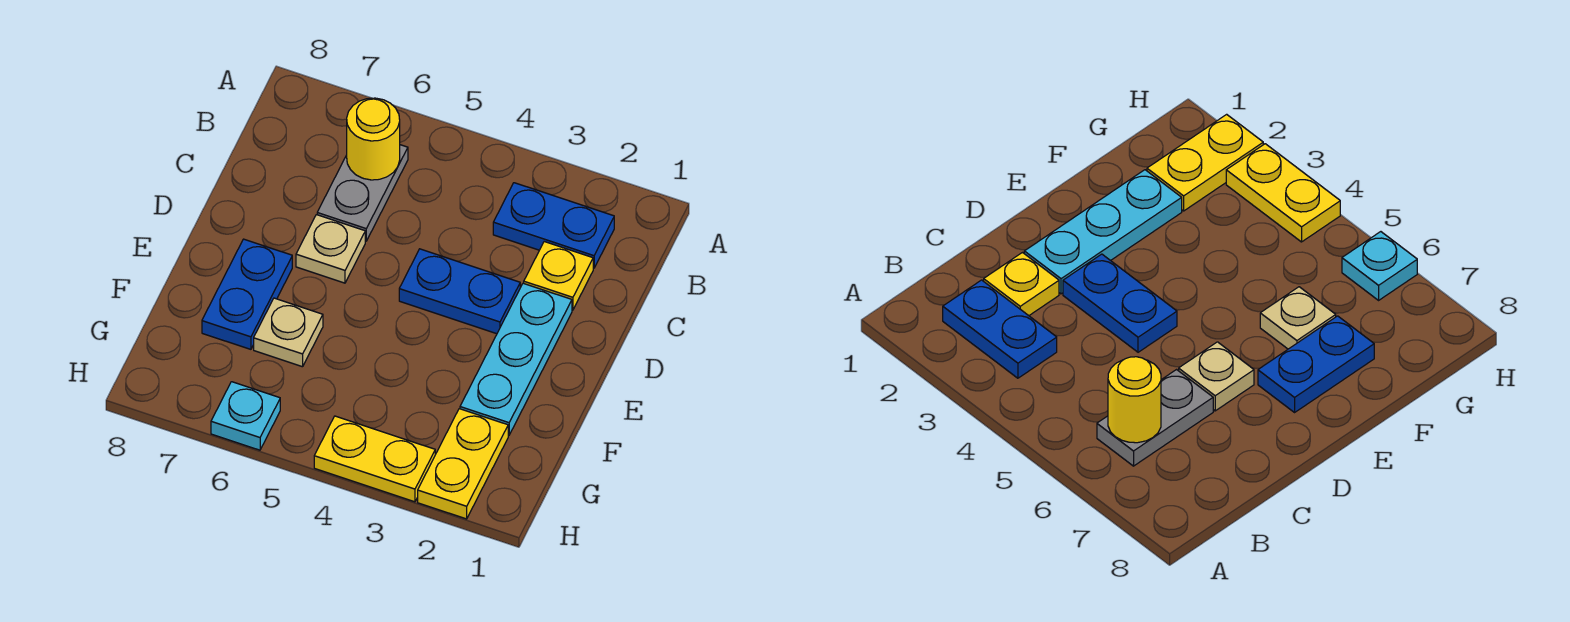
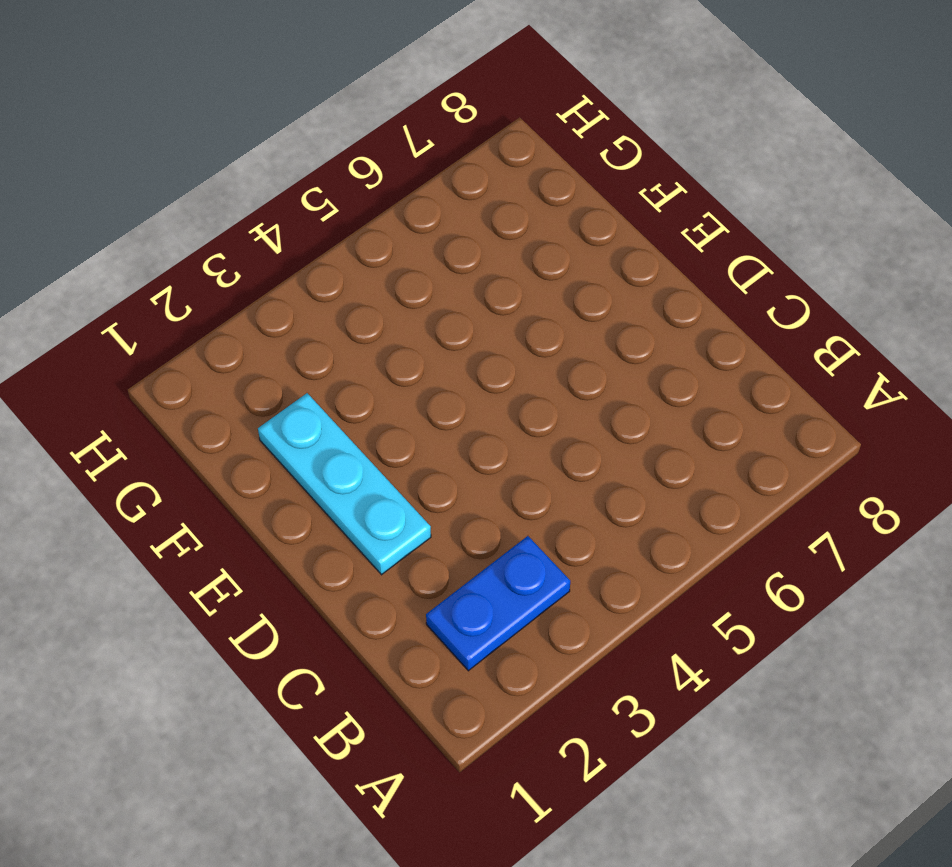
none -> grey 1x2 plate [317,145,408,241]
none -> yellow 1x1 plate [524,242,593,310]
none -> blue 1x2 plate [399,249,520,334]

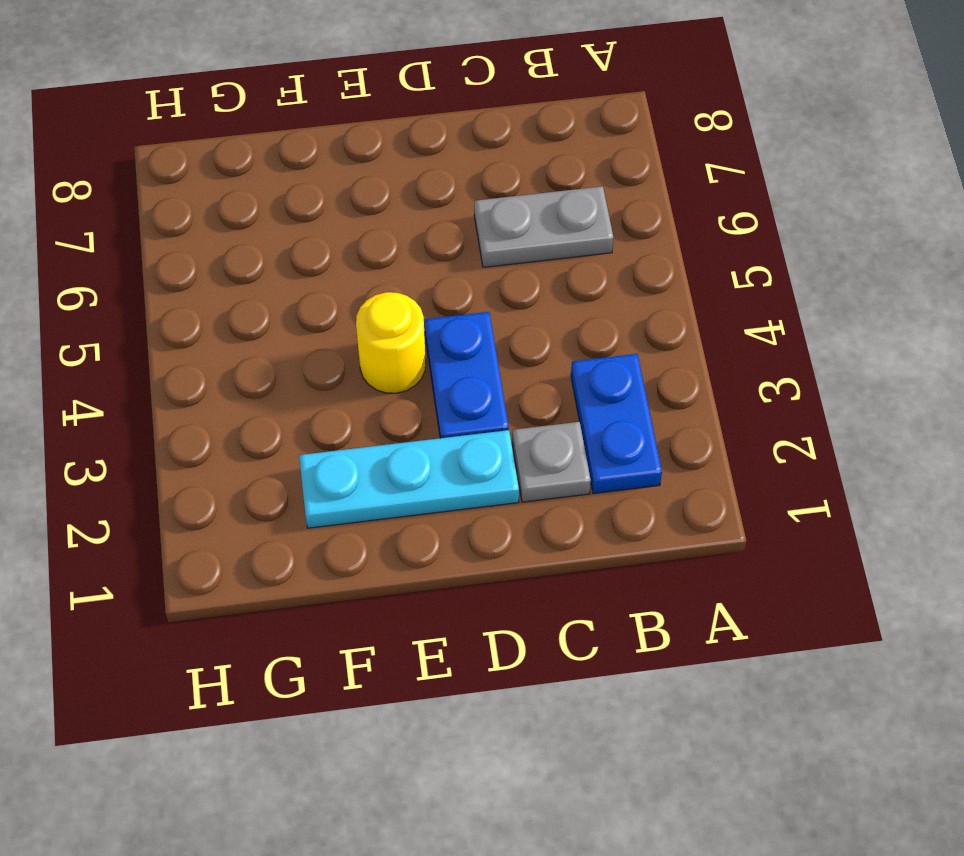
grey 1x1 plate [512,422,591,502] -> yellow 1x1 plate [524,242,593,310]
yellow 1x1 round brick [356,292,426,393] -> yellow 1x1 round brick moved to [347,98,400,180]
none -> tan 1x1 plate [296,215,365,283]
none -> blue 1x2 plate [202,239,292,349]
none -> tan 1x1 plate [254,298,323,367]

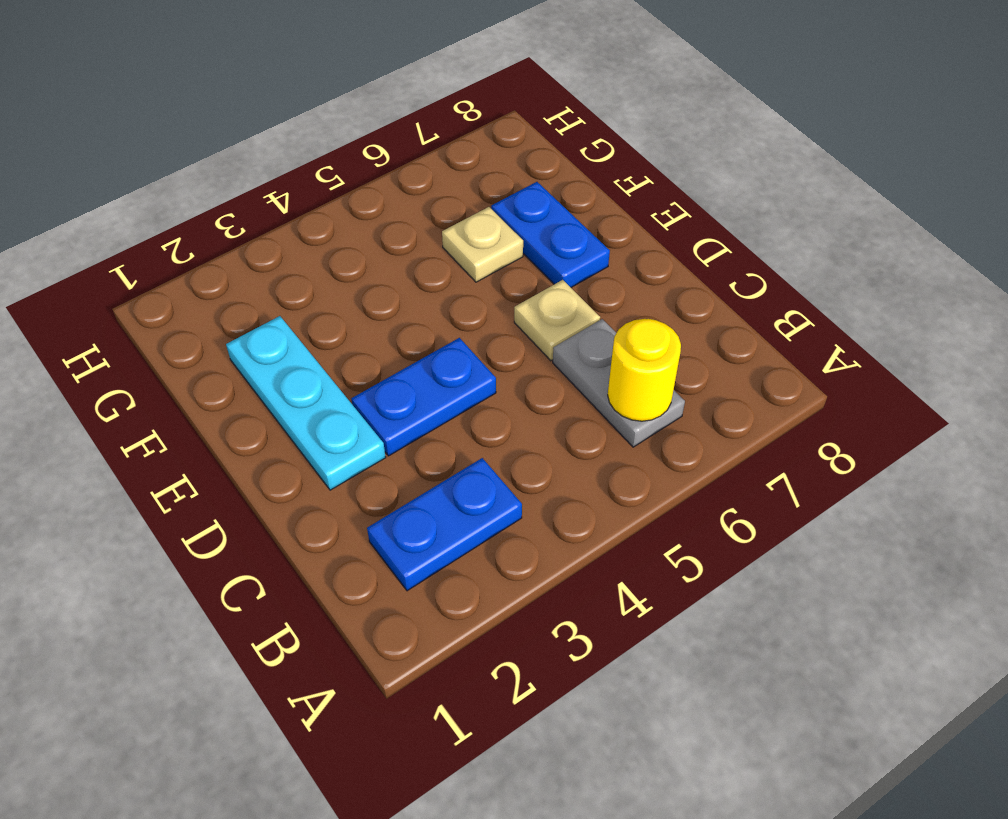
none -> yellow 1x1 plate [524,242,593,310]
none -> yellow 1x2 plate [418,409,508,519]
none -> yellow 1x2 plate [314,416,435,502]

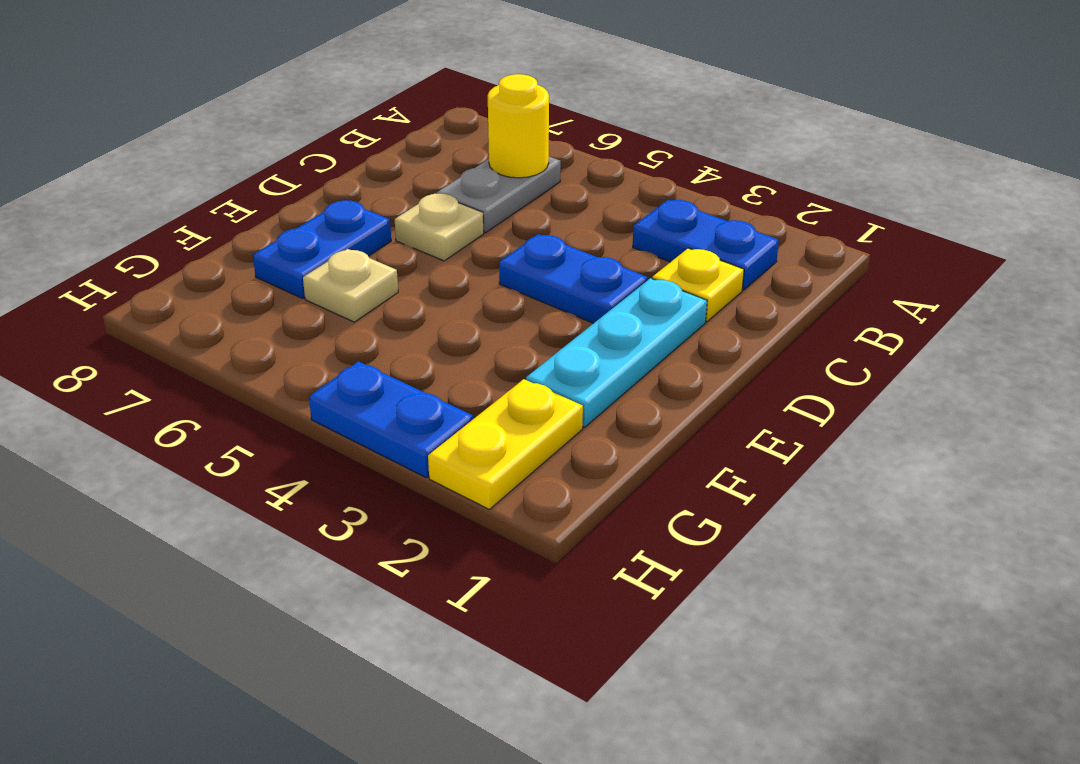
blue 1x2 plate [309,361,473,477] -> yellow 1x2 plate [314,416,435,502]
none -> cyan 1x1 plate [211,382,280,450]

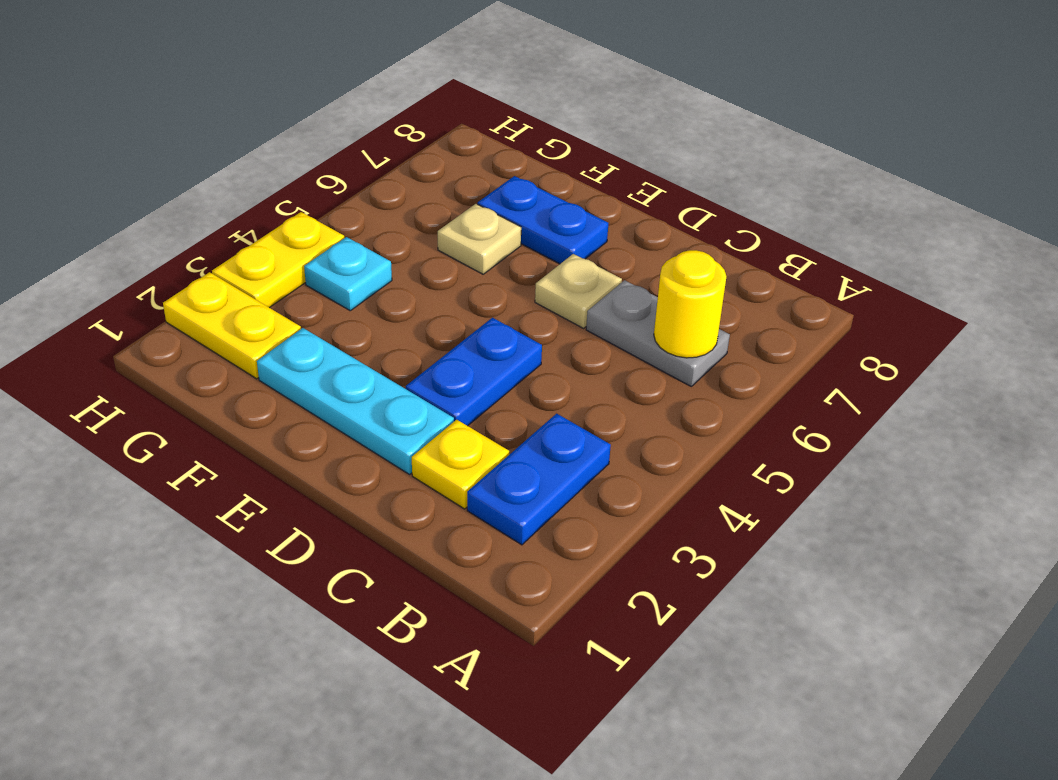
cyan 1x1 plate [304,237,392,311] -> cyan 1x1 plate moved to [211,382,280,450]

